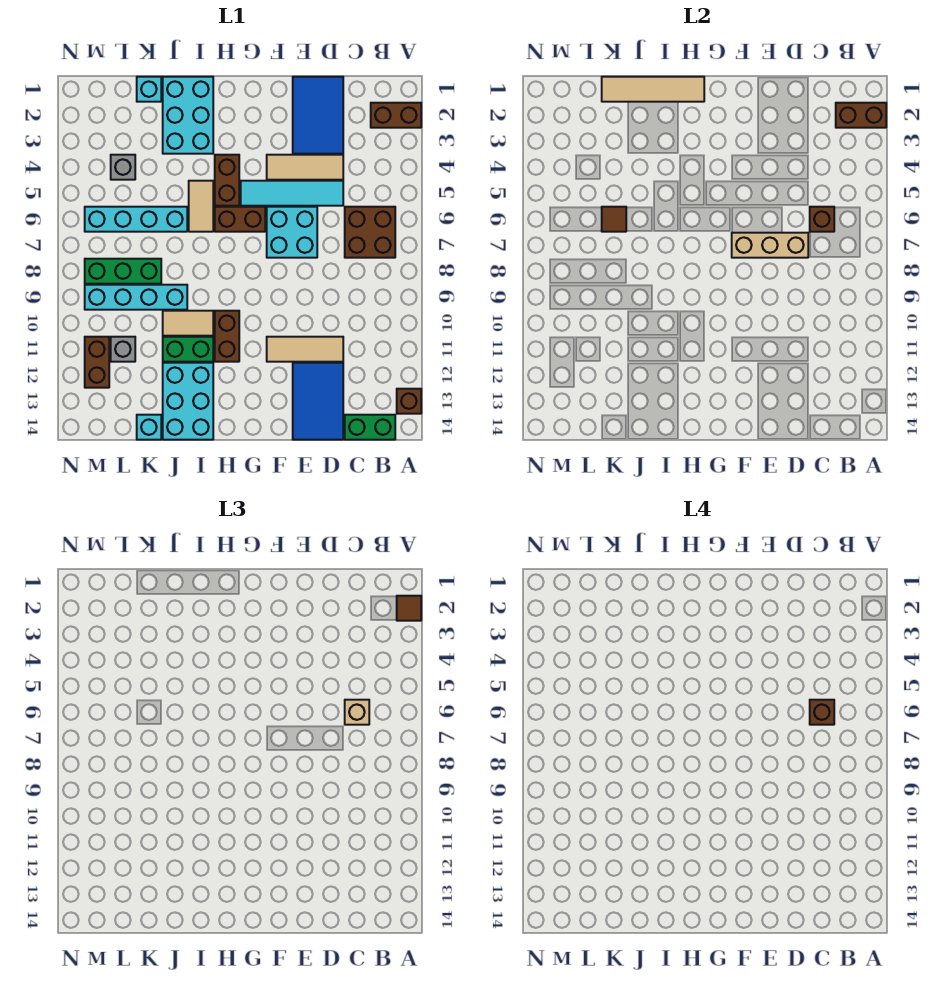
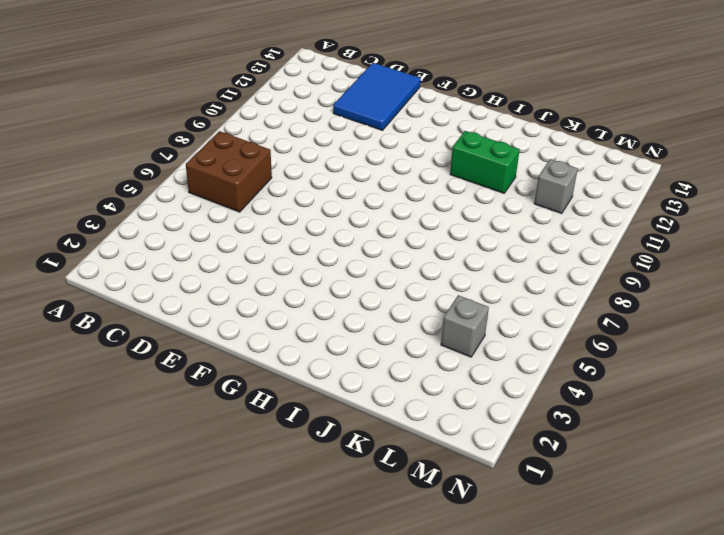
none -> brown 1x2 brick [371,103,421,128]
none -> brown 1x1 brick [397,389,421,414]
none -> green 1x2 brick [345,415,395,440]
none -> blue 2x3 tile [293,77,343,154]

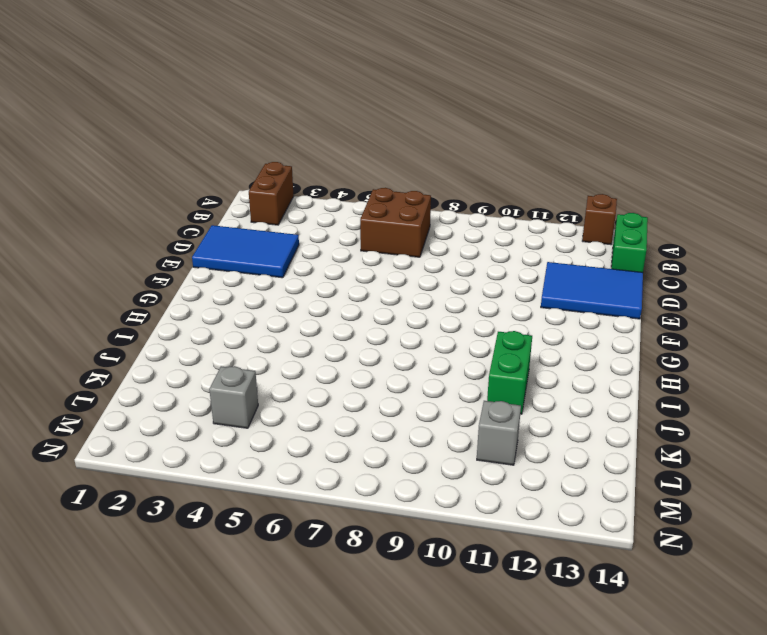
none -> tan 1x3 tile [267,155,343,180]
none -> cyan 1x4 tile [241,181,343,206]
none -> tan 1x3 tile [267,337,343,362]
none -> cyan 2x2 brick [267,207,317,258]

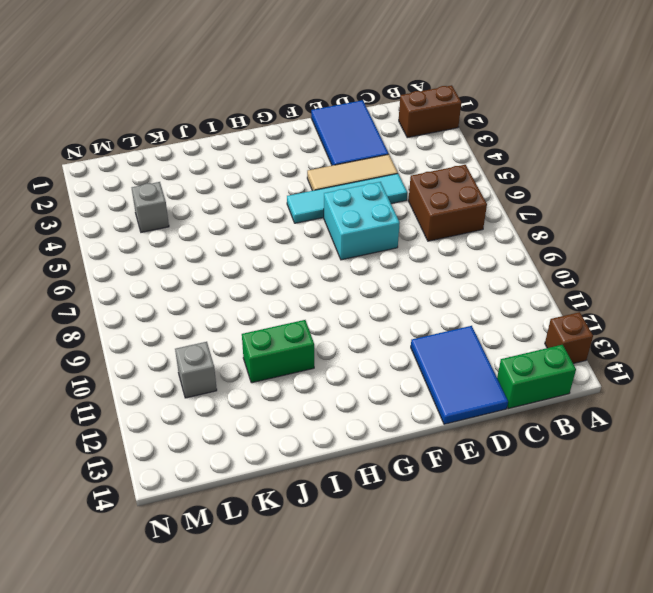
none -> tan 1x3 tile [267,337,343,362]
none -> brown 1x2 brick [215,207,265,232]
none -> brown 1x2 brick [215,155,239,206]
none -> brown 1x2 brick [215,311,239,362]

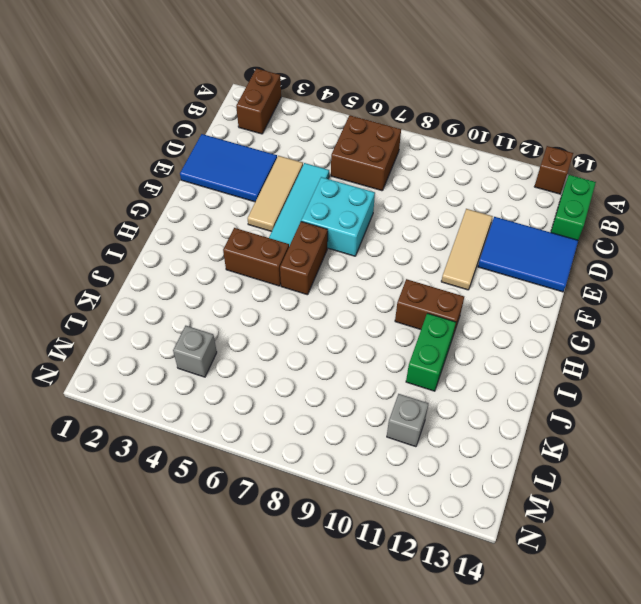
none -> cyan 2x3 brick [163,77,213,154]
none -> tan 1x2 tile [189,181,213,232]
none -> tan 1x2 tile [163,311,213,336]
none -> cyan 2x3 brick [163,363,213,440]

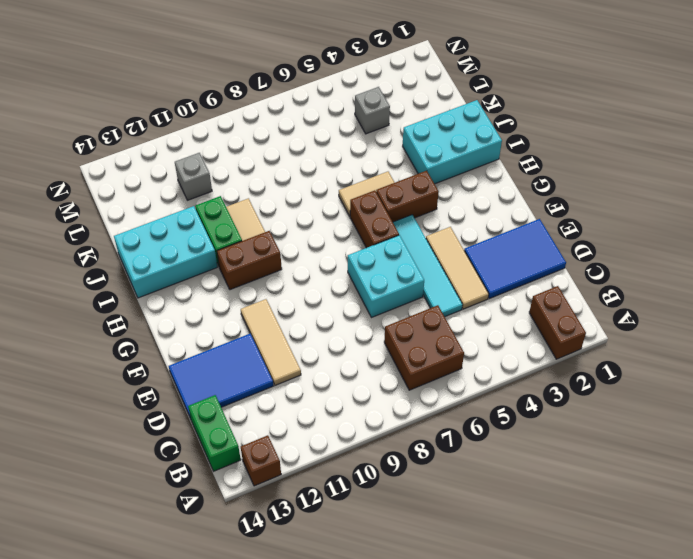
none -> cyan 1x4 brick [85,207,187,232]
none -> cyan 1x4 brick [85,285,187,310]
none -> cyan 1x1 brick [137,77,161,102]
none -> green 1x3 brick [85,259,161,284]

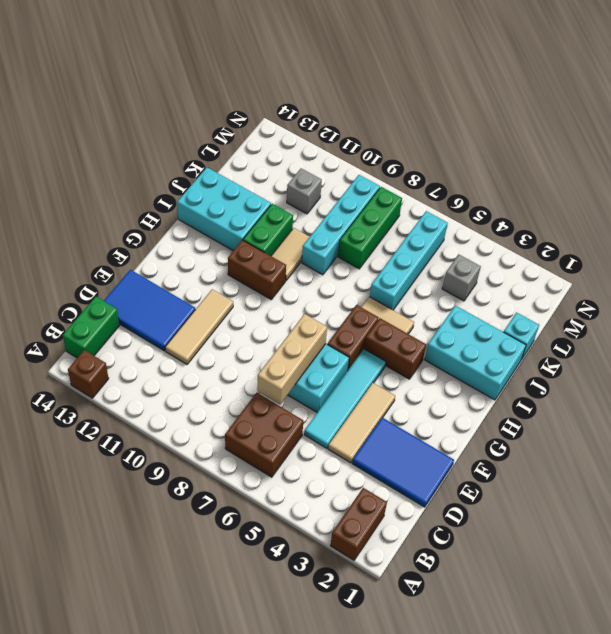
none -> cyan 1x1 brick [137,415,161,440]
none -> brown 1x2 brick [85,337,109,388]
none -> brown 1x2 brick [836,103,886,128]
none -> brown 1x1 brick [810,207,834,232]

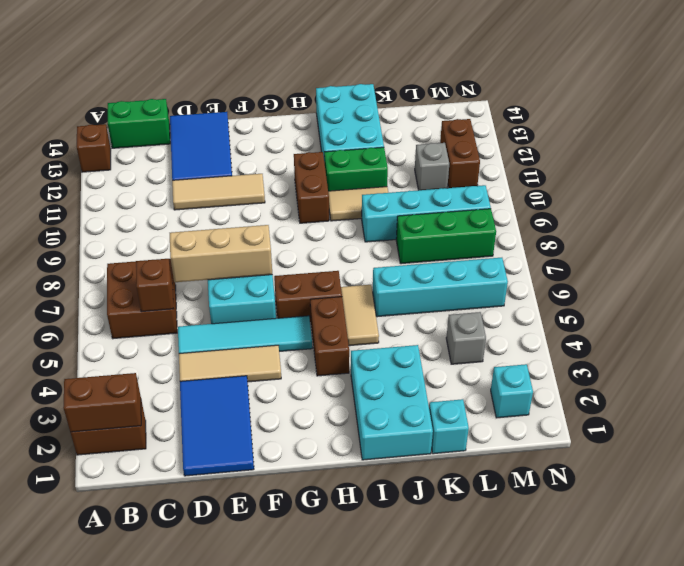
cyan 1x1 brick [491,364,533,418] -> cyan 1x1 brick moved to [137,415,161,440]
none -> tan 1x4 tile [602,77,704,102]
none -> brown 1x1 tile [602,207,626,232]
none -> brown 1x1 tile [397,596,421,621]
none -> tan 1x1 brick [345,700,369,725]

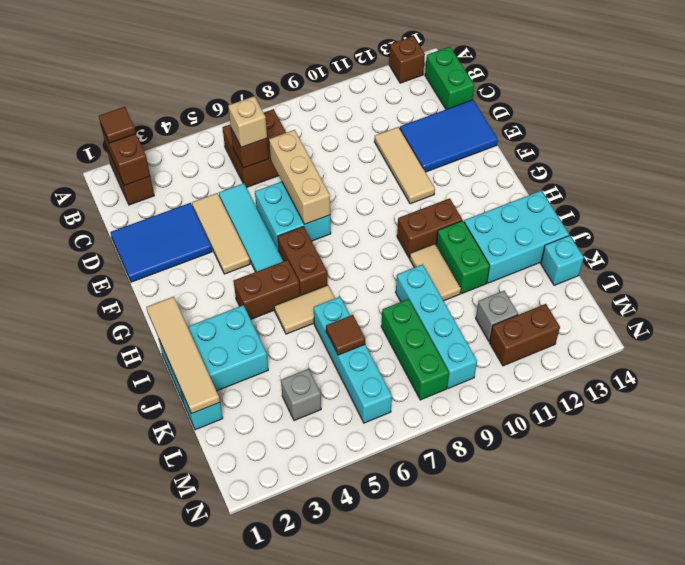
none -> brown 1x1 brick [810,700,834,725]

